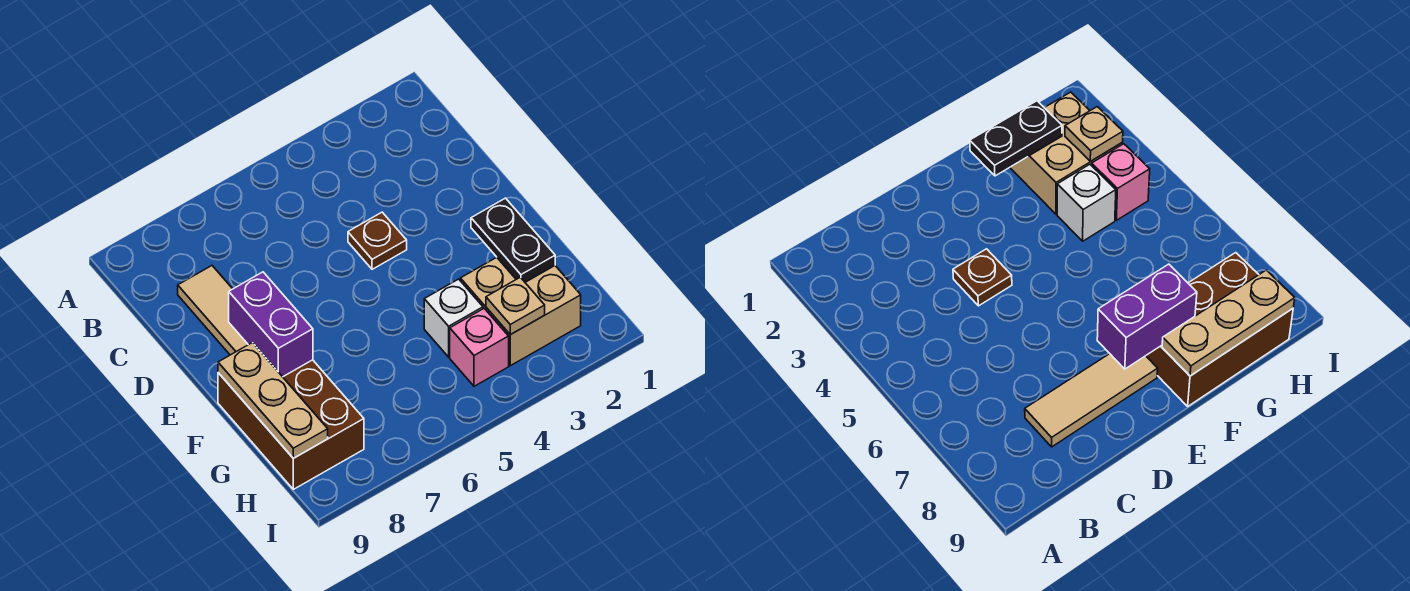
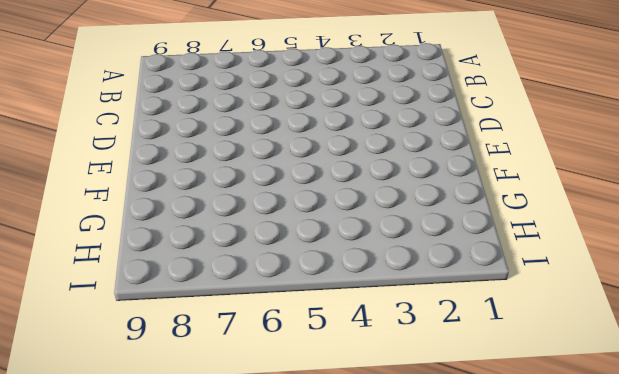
none -> tan 1x3 tile [178,266,248,355]
none -> brown 1x1 plate [348,212,407,269]

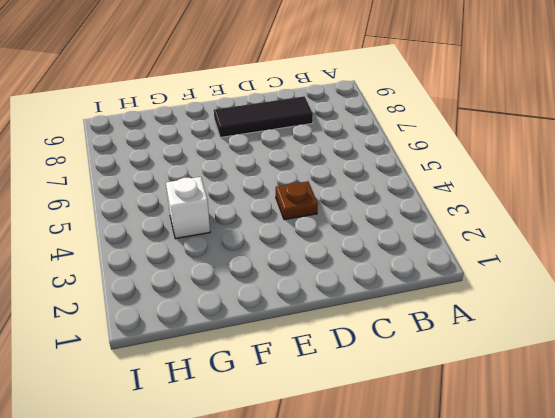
black 1x3 tile [214,96,313,138] -> tan 1x3 tile [178,266,248,355]
none -> brown 2x3 brick [218,360,364,489]
none -> tan 2x2 brick [460,257,581,366]

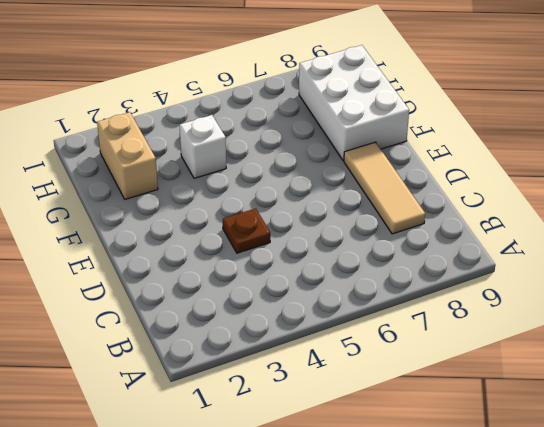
white 2x3 brick [299,45,409,161] -> brown 2x3 brick [218,360,364,489]
tan 1x2 brick [97,112,158,199] -> tan 2x2 brick [460,257,581,366]
none -> pink 1x1 brick [450,309,509,386]
none -> purple 1x2 brick [229,272,313,377]

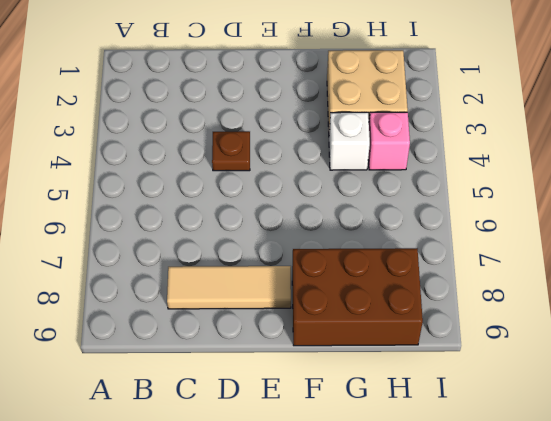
none -> purple 1x2 brick [229,272,313,377]
none -> black 1x2 plate [471,198,555,282]

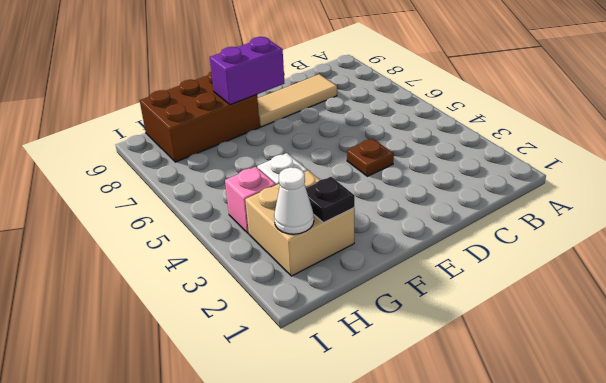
black 1x1 plate [306,177,355,223] -> black 1x2 plate [471,198,555,282]
white 1x1 cone [274,167,314,234] -> none
none -> tan 1x3 plate [218,343,328,458]
none -> tan 1x1 plate [486,277,545,335]

